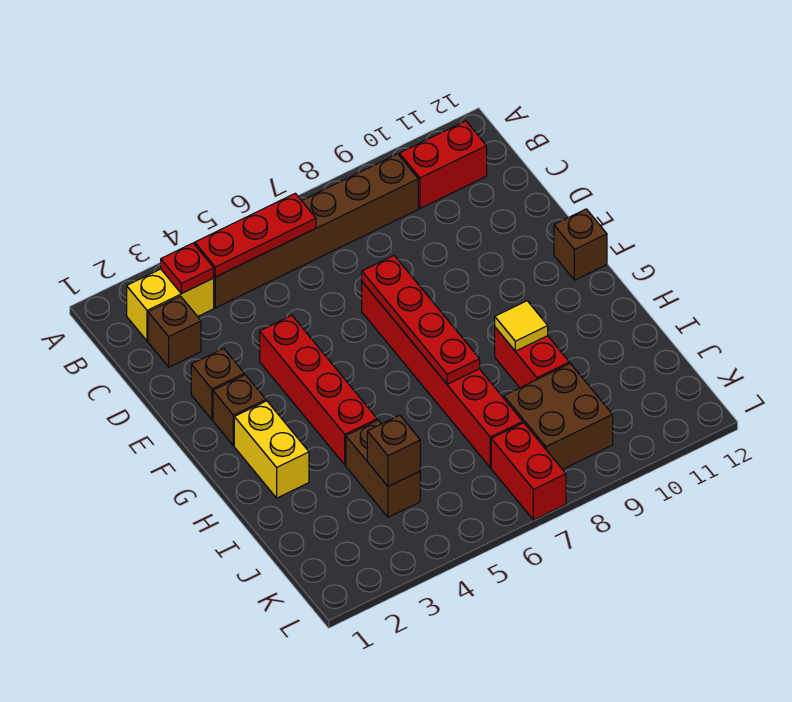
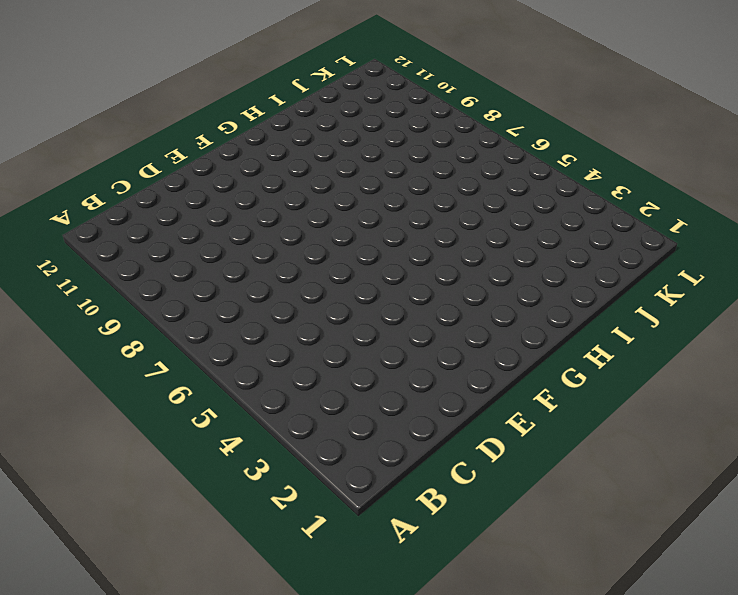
none -> yellow 1x2 brick [127,269,214,341]
none -> brown 1x6 brick [214,154,418,308]
none -> red 1x2 brick [399,121,487,208]

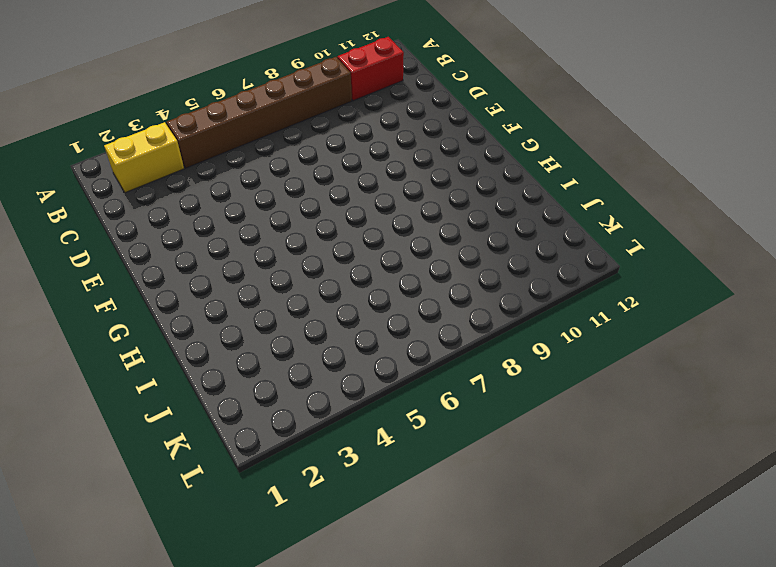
none -> brown 1x1 brick [148,296,201,367]
none -> brown 1x1 brick [191,349,244,420]
none -> red 1x4 brick [260,315,377,465]

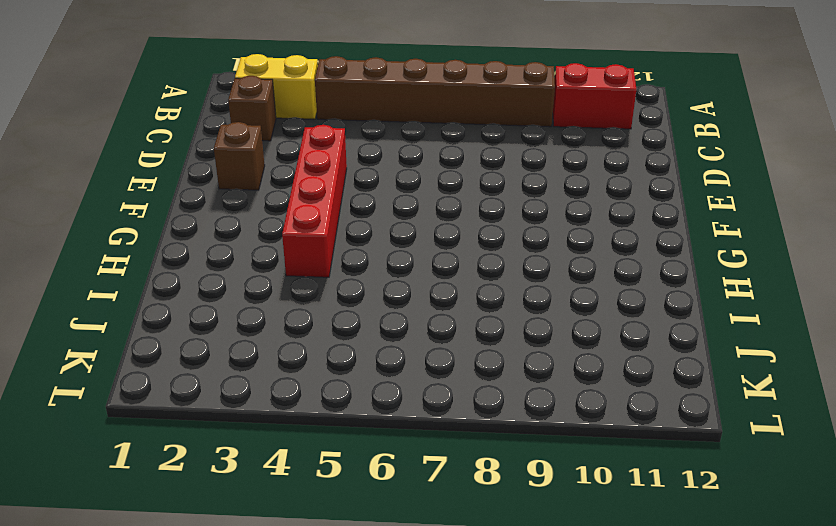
none -> red 1x6 brick [362,282,523,468]
none -> brown 1x1 brick [213,375,266,446]
none -> brown 1x1 brick [554,209,607,280]

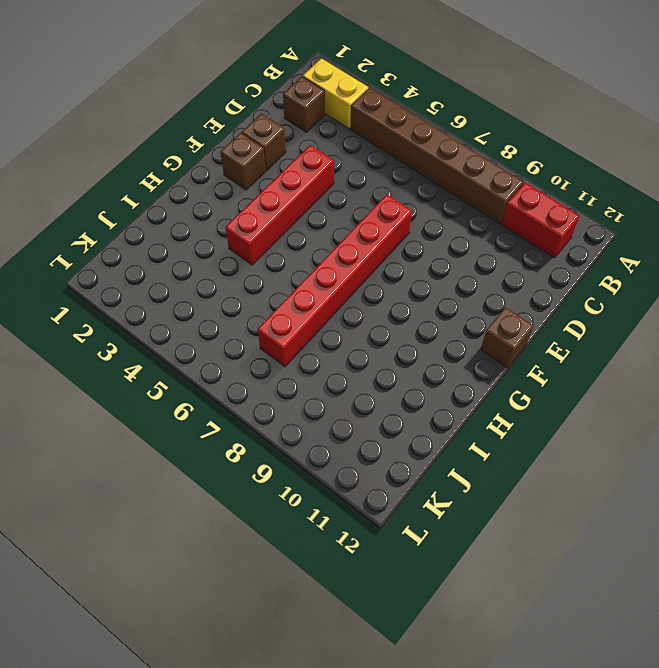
none -> yellow 1x2 brick [234,401,309,498]
none -> red 1x2 brick [495,327,569,388]
none -> brown 1x2 brick [346,420,420,517]

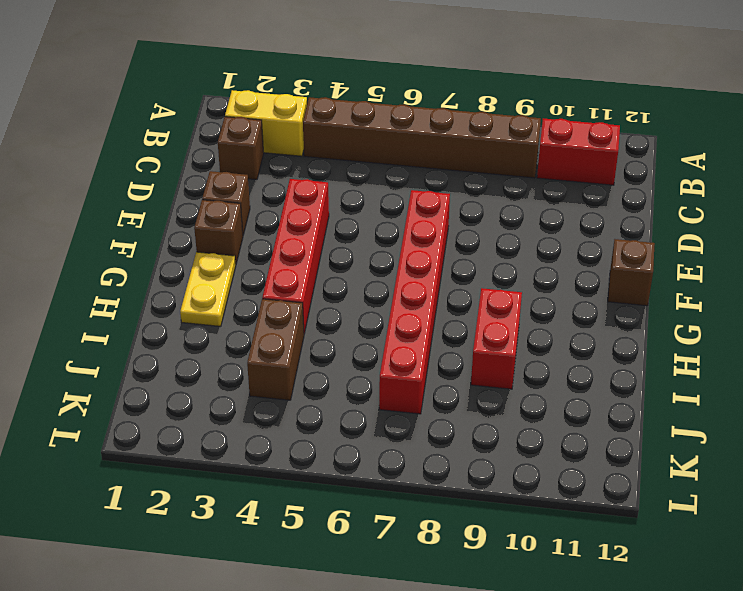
yellow 1x2 plate [180,252,236,326] -> yellow 1x2 brick [234,401,309,498]
none -> brown 2x2 brick [504,364,613,469]
none -> red 1x2 brick [491,423,566,520]
none -> red 1x1 plate [161,243,214,294]

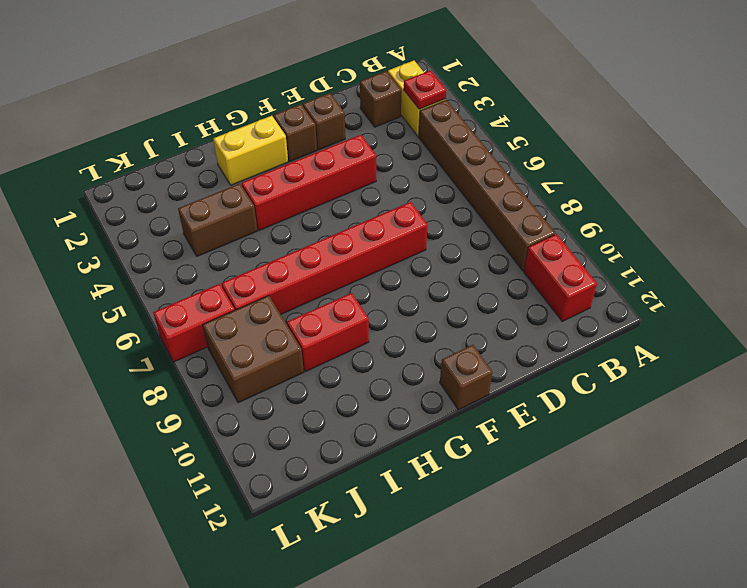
none -> red 1x3 plate [195,193,316,277]
none -> red 1x4 plate [362,256,480,384]
none -> yellow 1x1 tile [495,301,548,351]

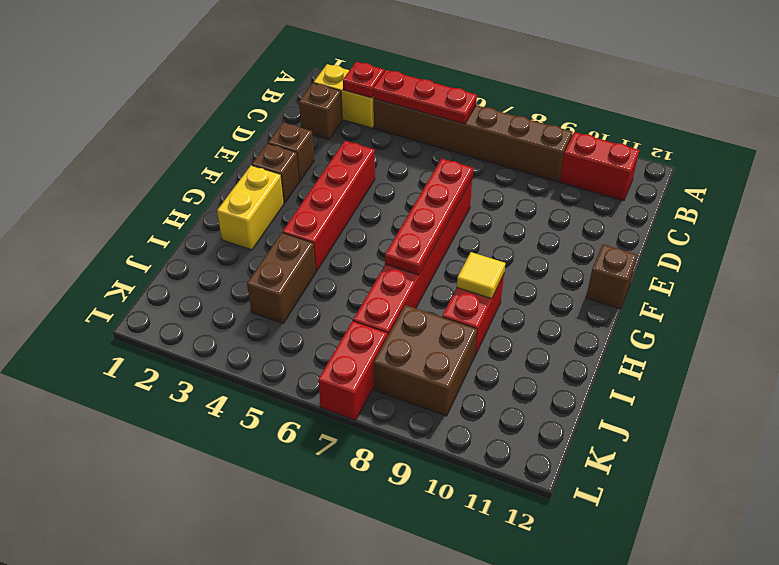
none -> brown 1x1 brick [367,415,420,486]

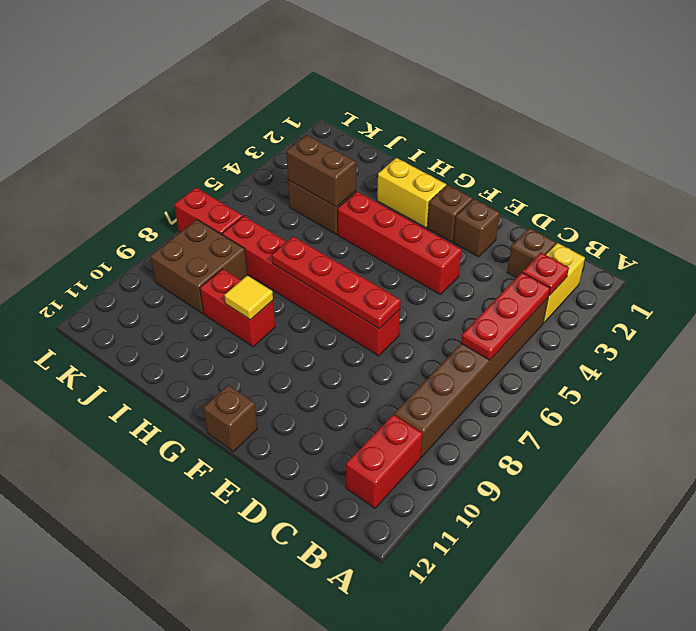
brown 1x2 brick [286,135,356,207] -> brown 1x1 brick [367,415,420,486]

